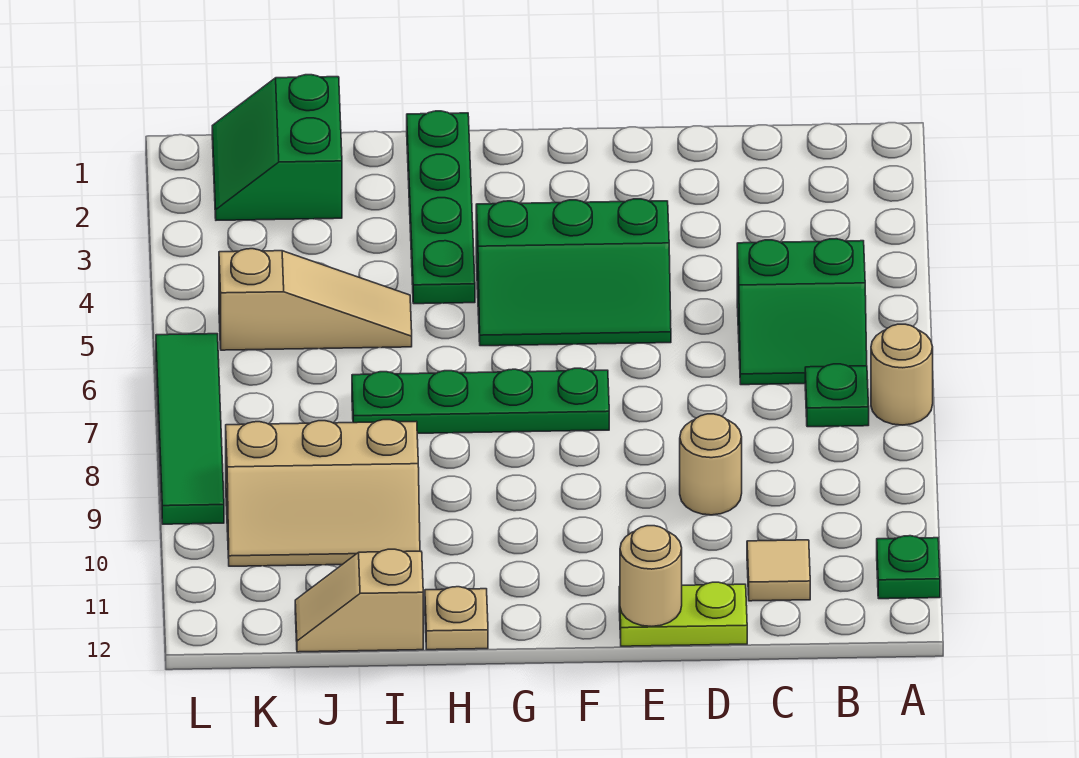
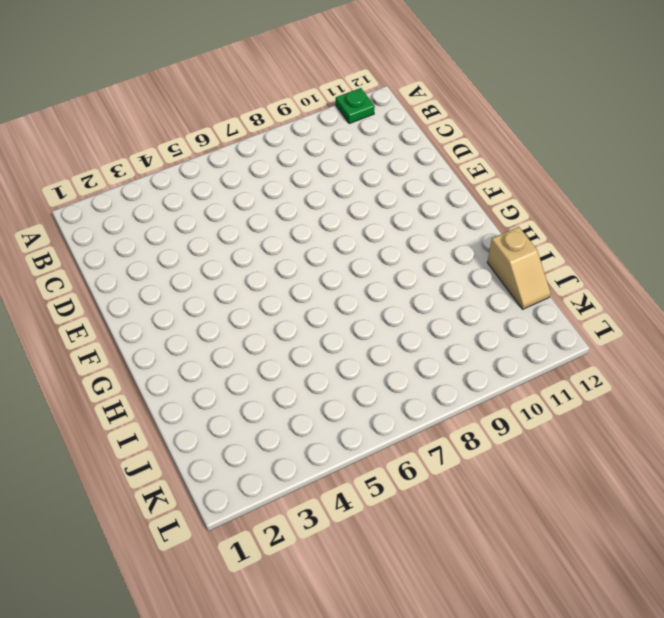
none -> tan 1x1 round brick [871,324,933,425]
none -> green 2x2 slope [737,239,867,385]
none -> green 1x1 plate [805,364,869,427]

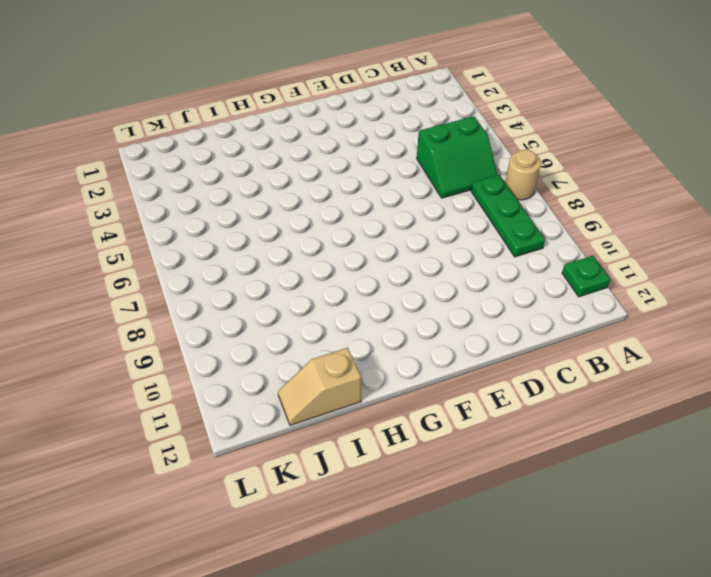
green 1x3 plate [471,175,545,257] -> green 1x1 plate [805,364,869,427]
none -> tan 1x1 tile [747,540,810,601]
none -> tan 1x1 round brick [680,414,742,515]
none -> lime 1x2 plate [619,582,747,646]

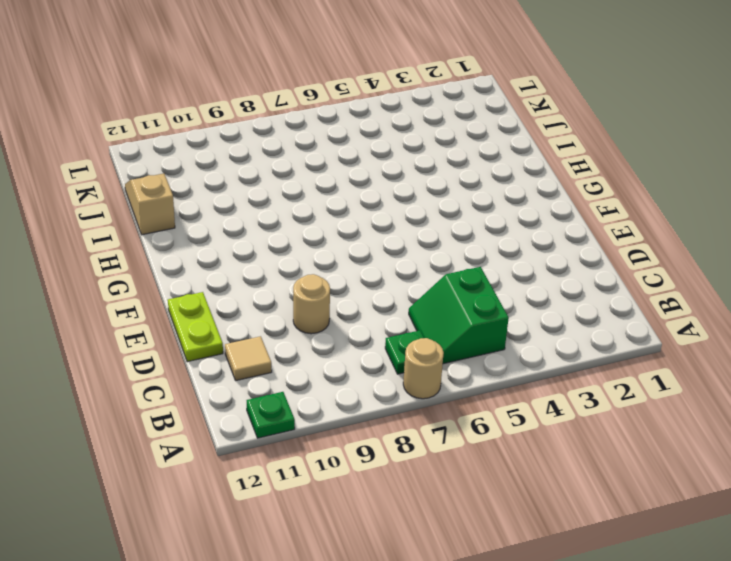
none -> green 2x3 slope [476,199,671,346]
none -> green 1x4 plate [352,368,609,433]
none -> green 1x4 plate [407,111,475,304]

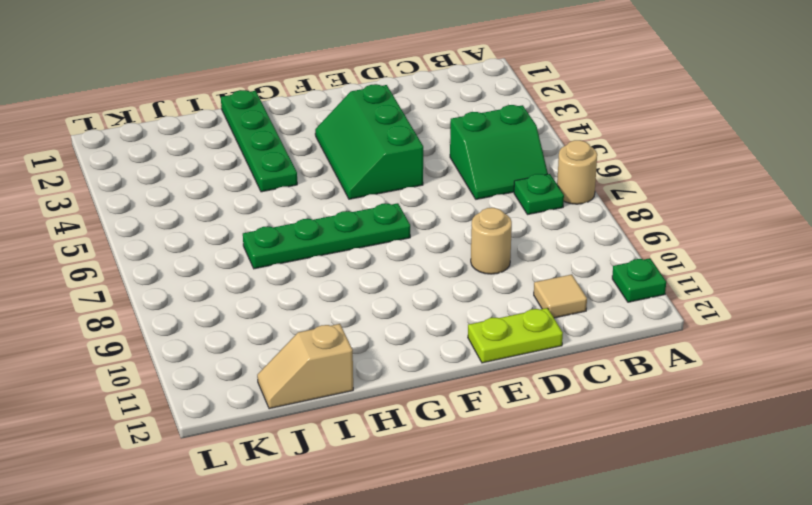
green 2x3 slope [315,84,423,199] -> green 2x3 slope turned to [476,199,671,346]
none -> tan 1x1 plate [425,587,488,650]
none -> tan 1x3 slope [219,249,412,350]
none -> tan 2x3 slope [226,420,420,566]

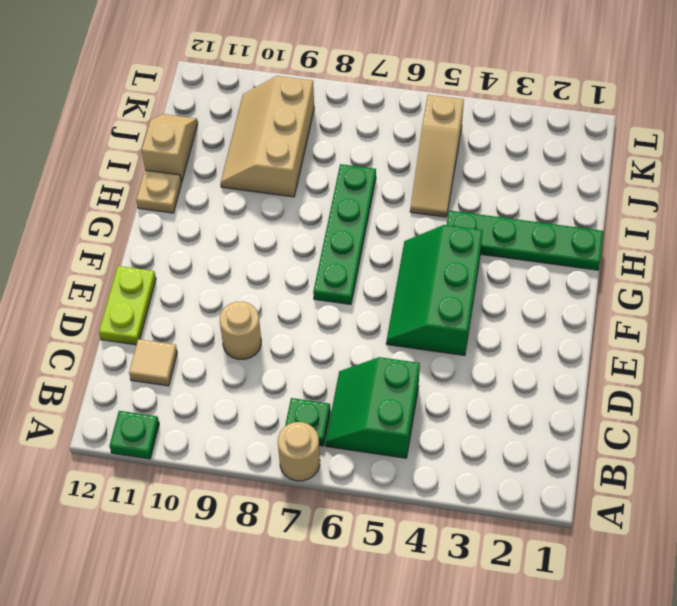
none -> green 2x2 slope [212,75,342,220]
none -> green 1x4 tile [156,334,224,524]
none -> tan 1x1 round brick [620,526,682,626]

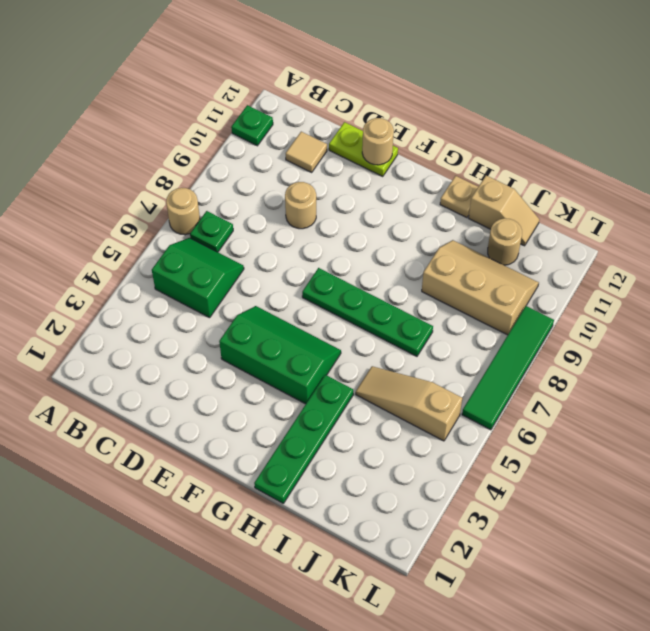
tan 1x1 round brick [488,218,522,265] -> none
none -> green 2x2 slope [212,75,342,220]

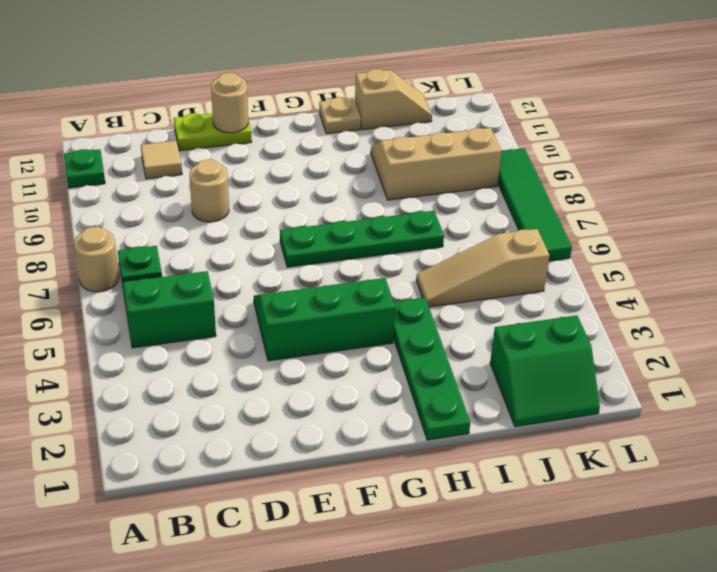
green 2x2 slope [490,315,600,427] -> green 2x2 slope turned to [212,75,342,220]

